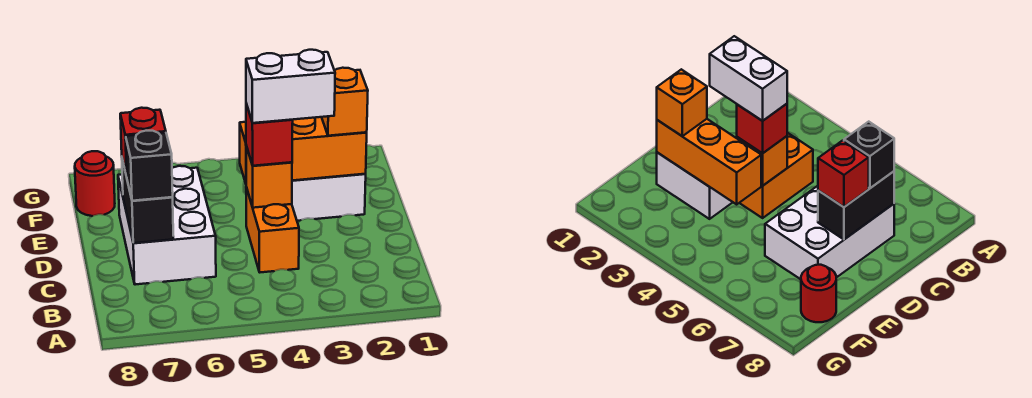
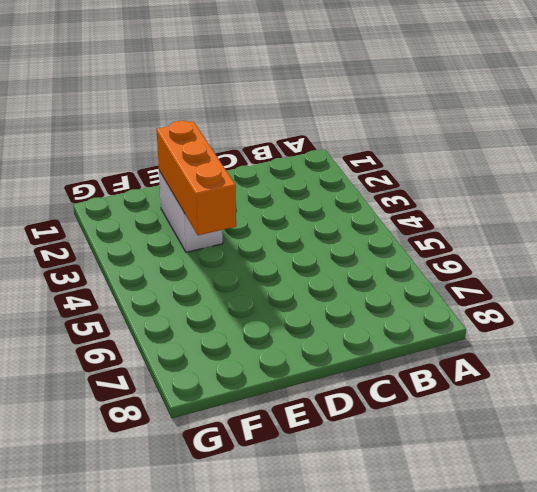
none -> orange 1x2 brick [246,187,299,272]
none -> white 2x3 brick [118,166,216,285]
none -> red 1x1 round brick [75,151,115,216]

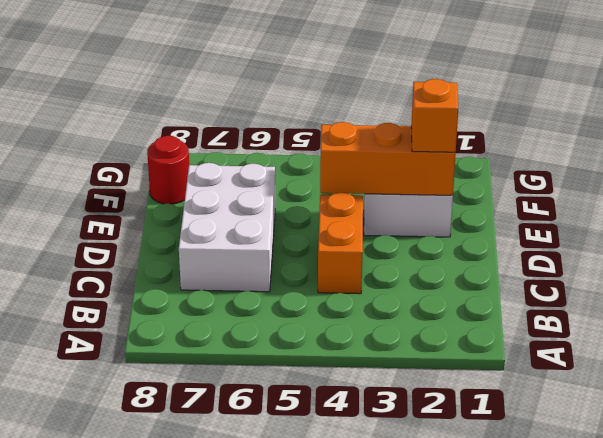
none -> black 1x2 brick [122,159,173,243]
none -> orange 1x1 brick [246,146,292,208]
none -> black 1x1 brick [126,131,173,201]

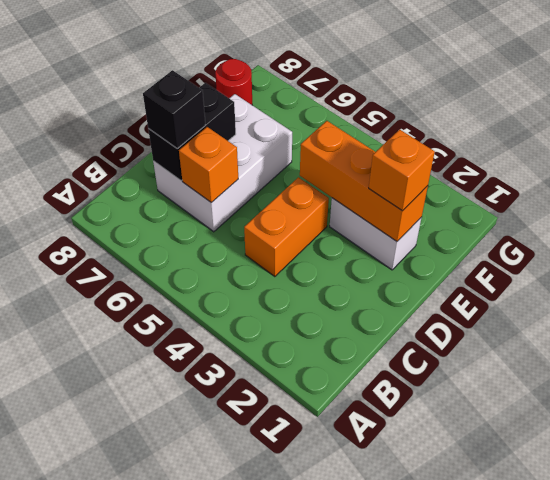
orange 1x1 brick [179,127,238,203] -> orange 1x1 brick moved to [246,146,292,208]
none -> red 1x1 brick [246,104,293,166]
none -> red 1x1 brick [120,108,166,177]
none -> white 1x2 brick [246,50,335,123]

